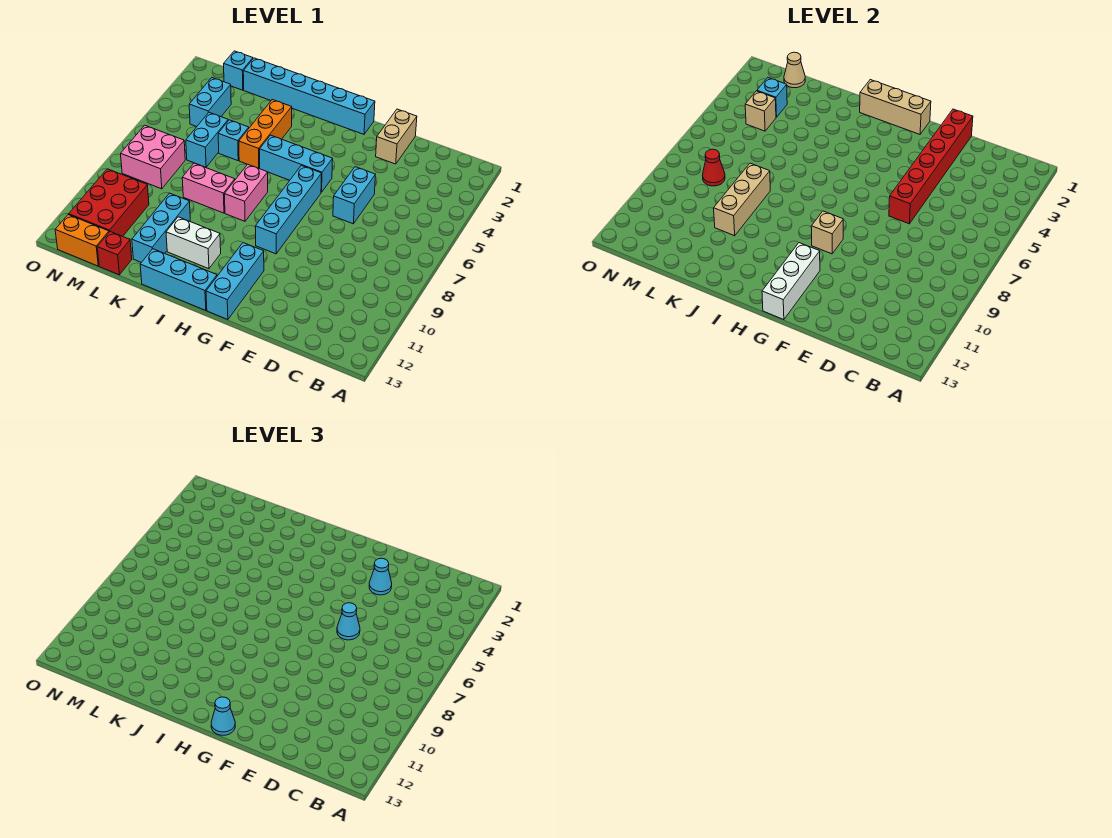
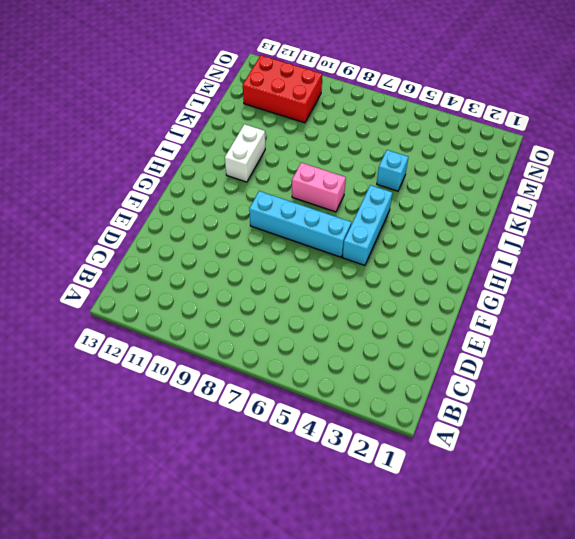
none -> tan 1x2 brick [376,109,417,164]
none -> cyan 1x2 brick [333,167,375,224]
none -> cyan 1x6 brick [243,58,375,134]
none -> cyan 1x3 brick [206,243,264,320]

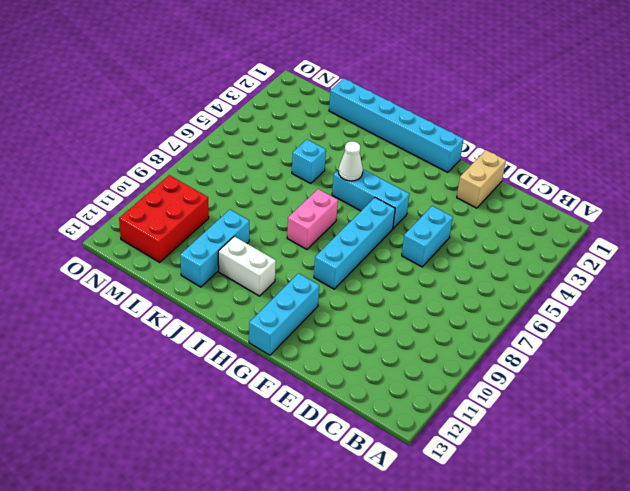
white 1x1 cone [338,141,363,181] -> none
none -> cyan 1x3 brick [140,249,217,310]
none -> orange 1x3 brick [239,100,292,168]
none -> pink 1x2 brick [182,163,235,213]
none -> cyan 1x2 brick [186,112,228,167]

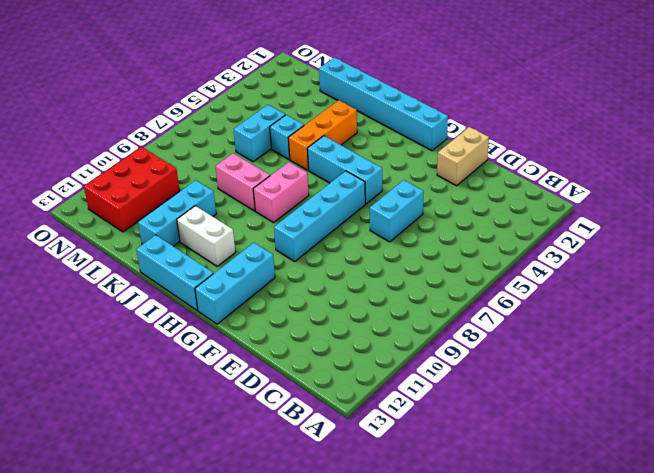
none -> red 1x1 brick [97,232,132,275]
none -> cyan 1x1 brick [224,51,253,90]
none -> cyan 1x2 brick [189,78,231,127]
none -> pink 2x2 brick [121,125,185,189]

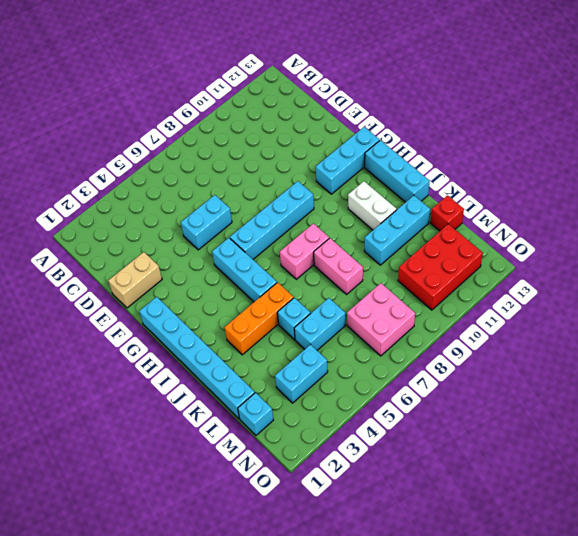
none -> orange 1x2 brick [55,215,109,266]
none -> red 1x6 brick [889,109,973,224]
none -> tan 1x3 brick [860,80,931,134]
none -> tan 1x1 brick [811,211,843,254]

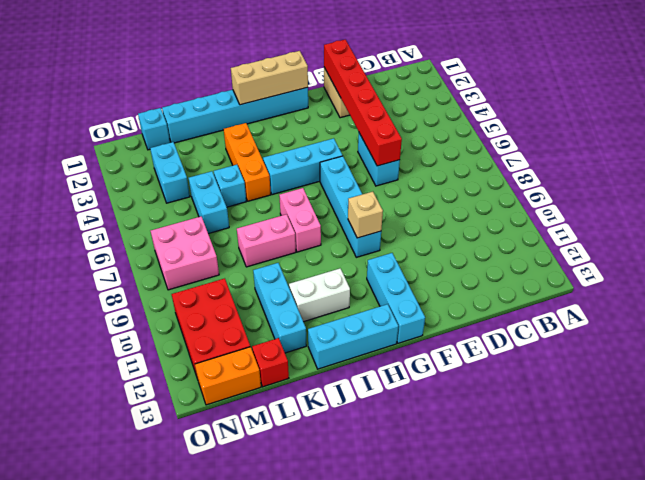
none -> white 1x3 brick [762,243,820,320]
none -> tan 1x3 brick [714,163,770,236]
none -> tan 1x1 cone [784,52,805,88]
none -> cyan 1x1 brick [757,78,787,117]

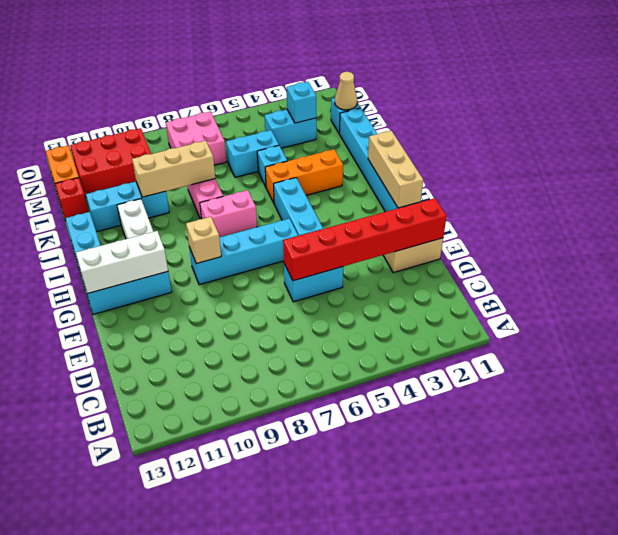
none -> tan 1x1 brick [745,91,776,131]
none -> red 1x1 cone [702,149,725,186]
none -> cyan 1x1 cone [369,558,392,595]
none -> cyan 1x1 cone [337,603,360,640]

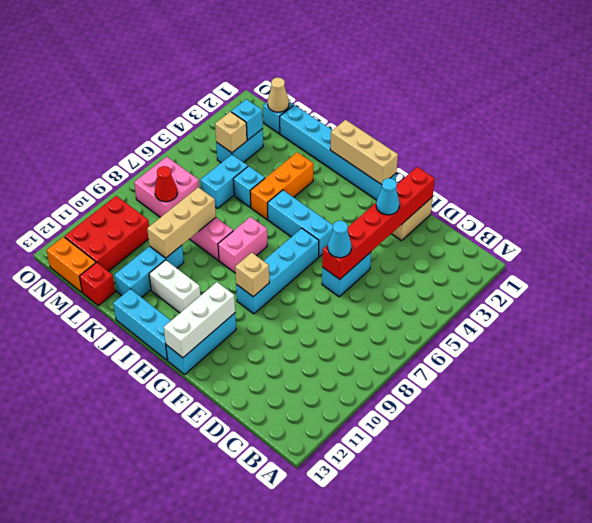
none -> cyan 1x1 cone [211,697,235,735]

